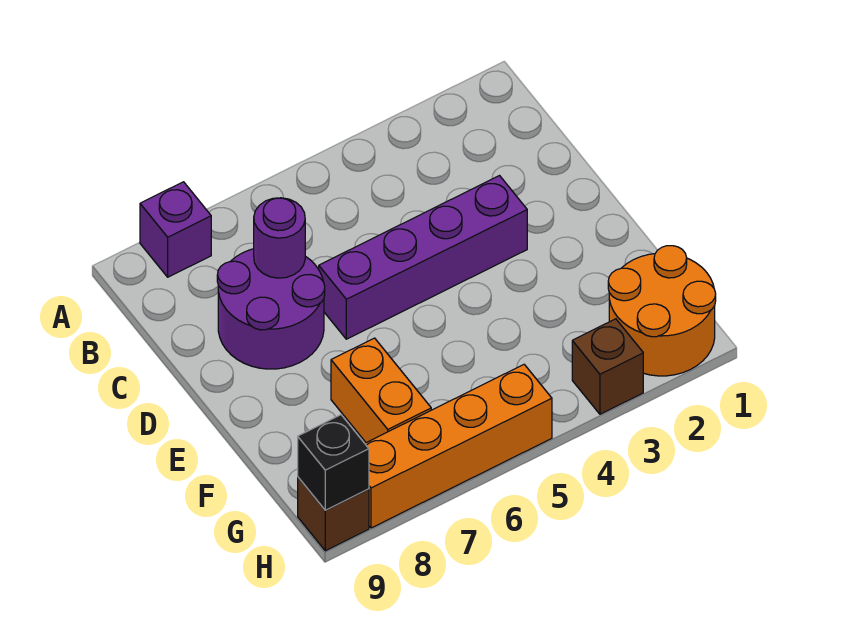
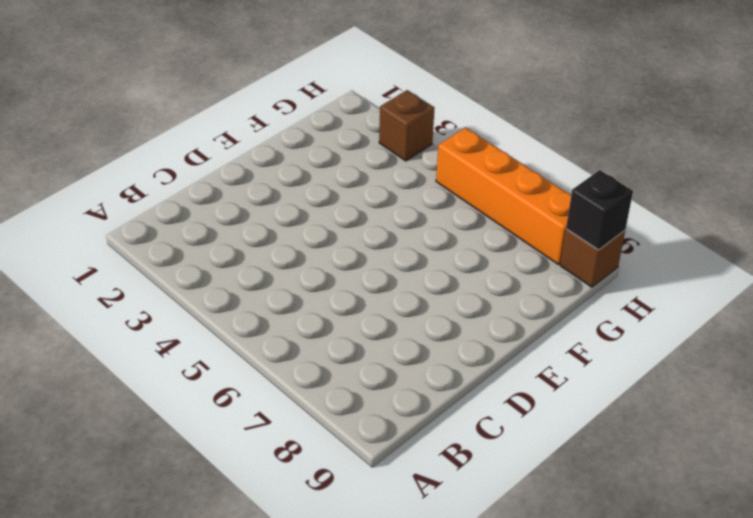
none -> purple 1x1 brick [140,182,211,277]
none -> purple 2x2 round brick [217,249,325,369]

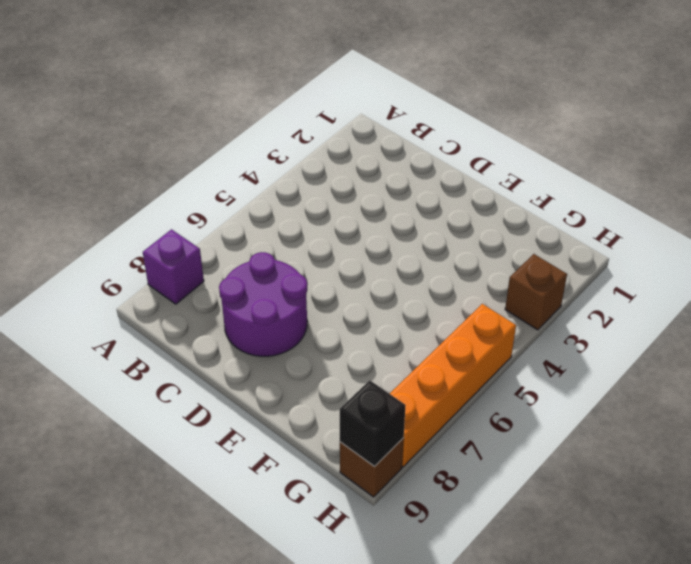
none -> purple 1x4 brick [319,176,527,339]
none -> orange 1x2 brick [331,338,431,443]

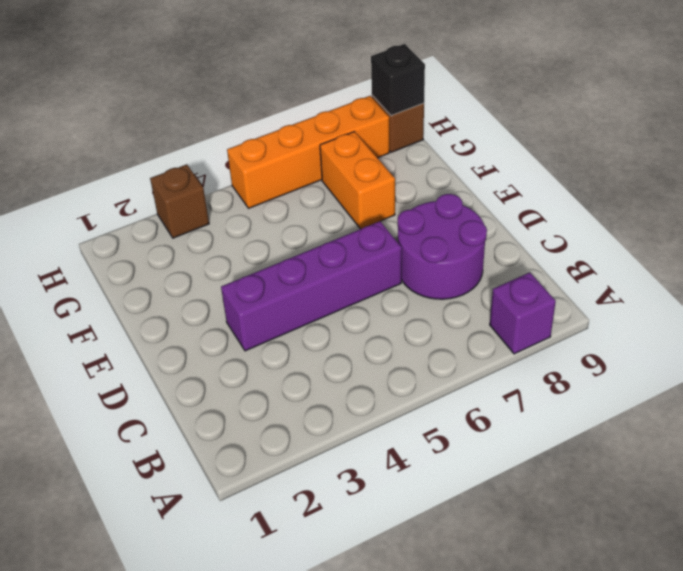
none -> orange 2x2 round brick [608,246,716,376]
none -> purple 1x1 round brick [254,198,305,278]

